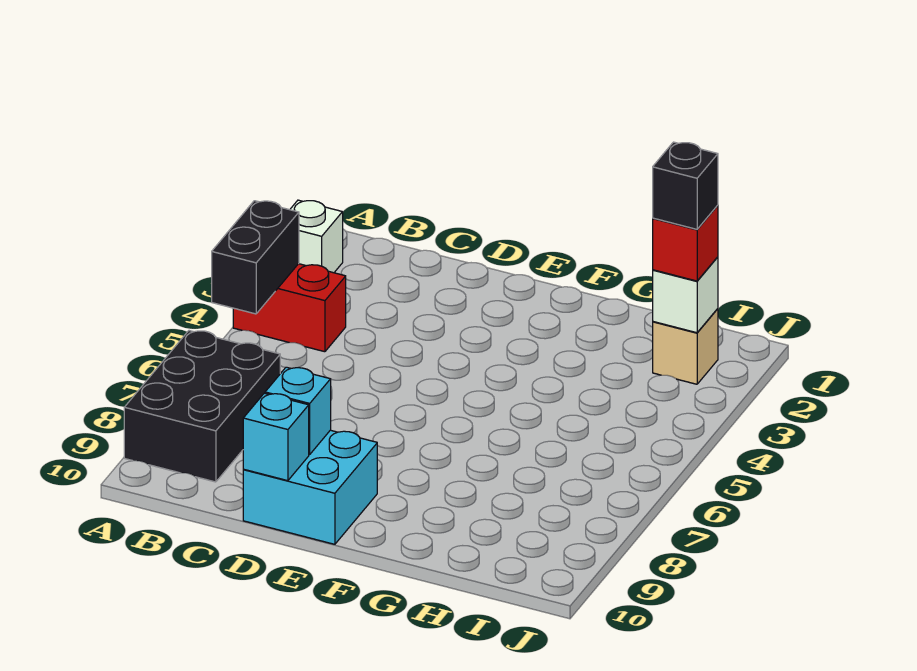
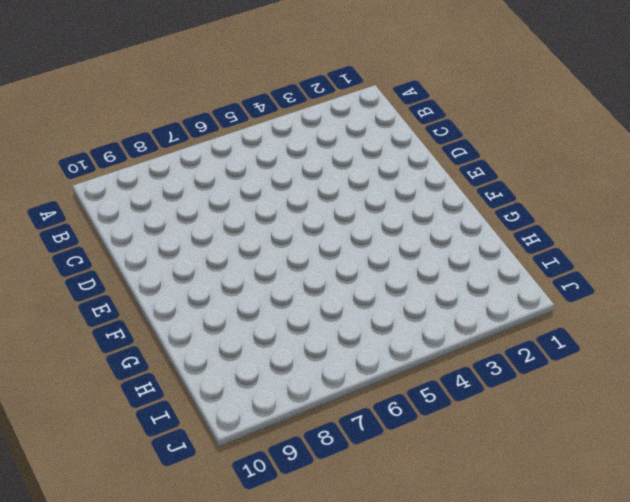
none -> white 1x1 brick [290,200,343,273]
none -> red 1x2 brick [233,264,346,352]

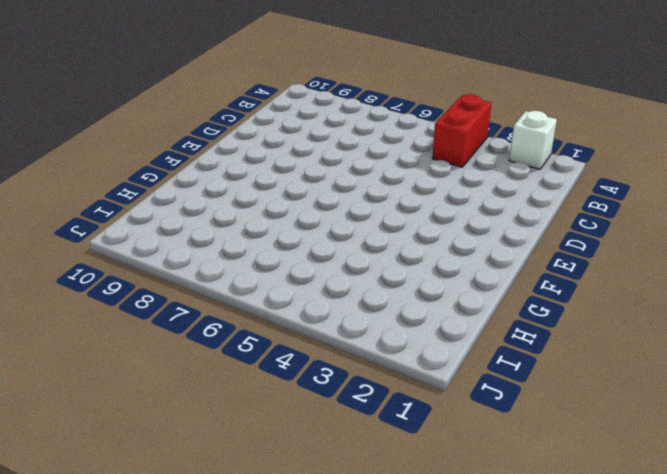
none -> black 2x3 brick [124,331,280,482]
none -> cyan 2x2 brick [243,430,377,544]

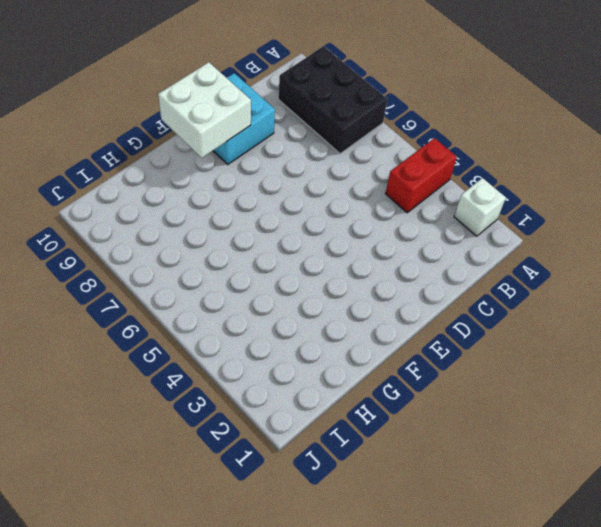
white 2x2 brick [158,62,251,158] -> none
none -> tan 1x1 brick [653,309,718,384]
none -> black 1x2 brick [212,201,299,314]

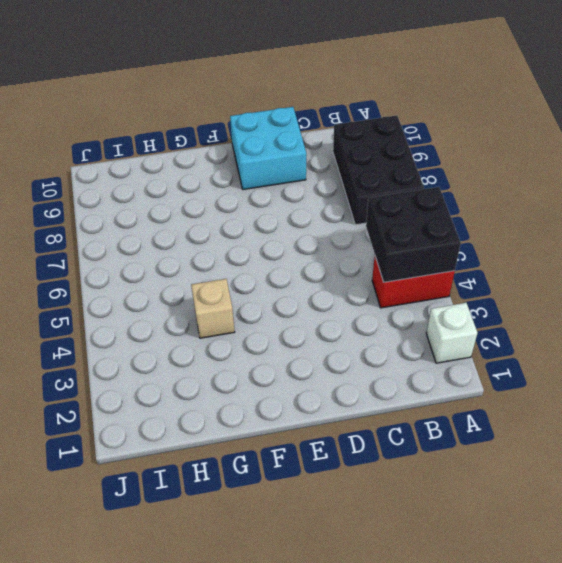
black 2x2 brick [366,187,461,282] -> black 1x2 brick [212,201,299,314]
tan 1x1 brick [191,279,235,338] -> tan 1x1 brick moved to [653,309,718,384]
none -> cyan 1x1 brick [265,367,331,455]
none -> cyan 1x1 brick [243,393,309,481]

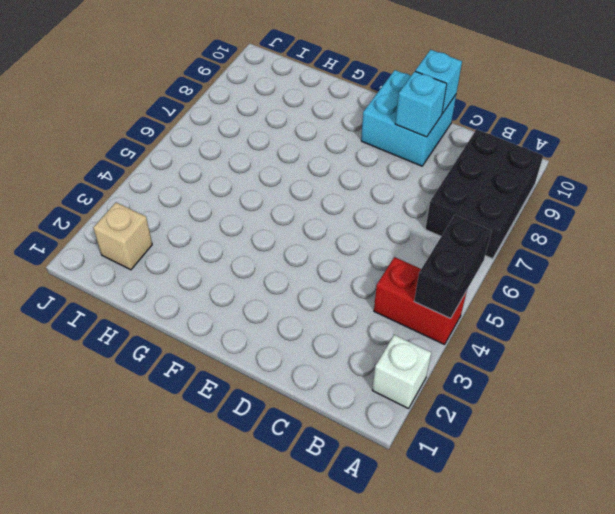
none -> white 1x1 brick [653,257,718,333]
none -> red 1x1 brick [653,205,718,281]

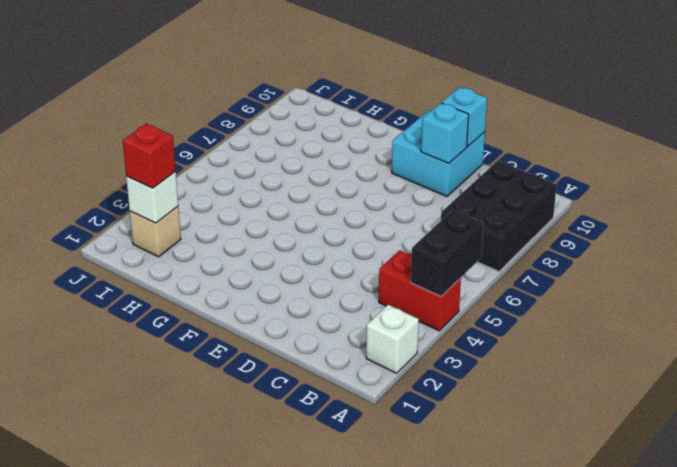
none -> black 1x1 brick [653,142,718,229]

